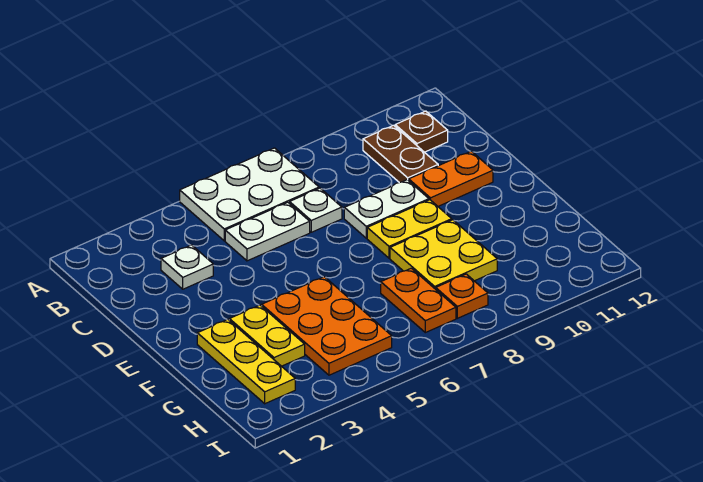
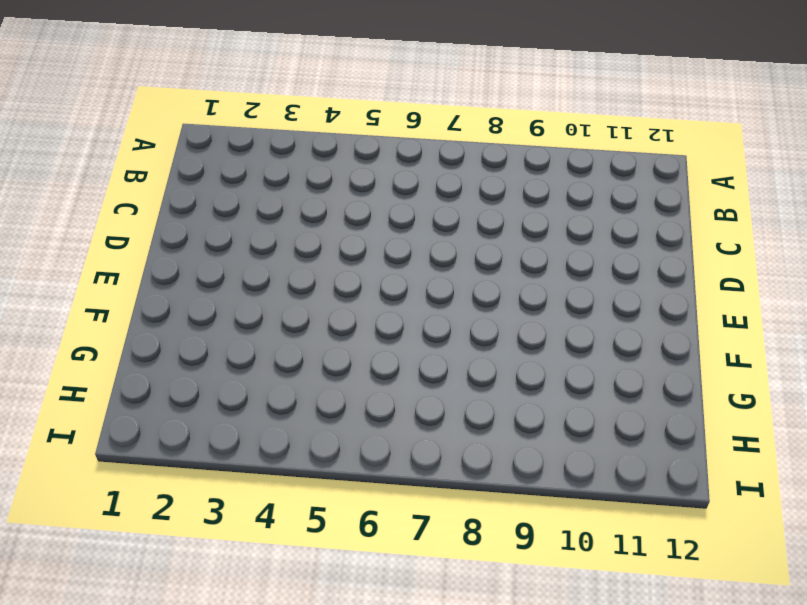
none -> white 2x3 plate [180,148,319,241]
none -> brown 1x2 plate [363,125,438,183]
none -> brown 1x1 plate [395,111,448,152]

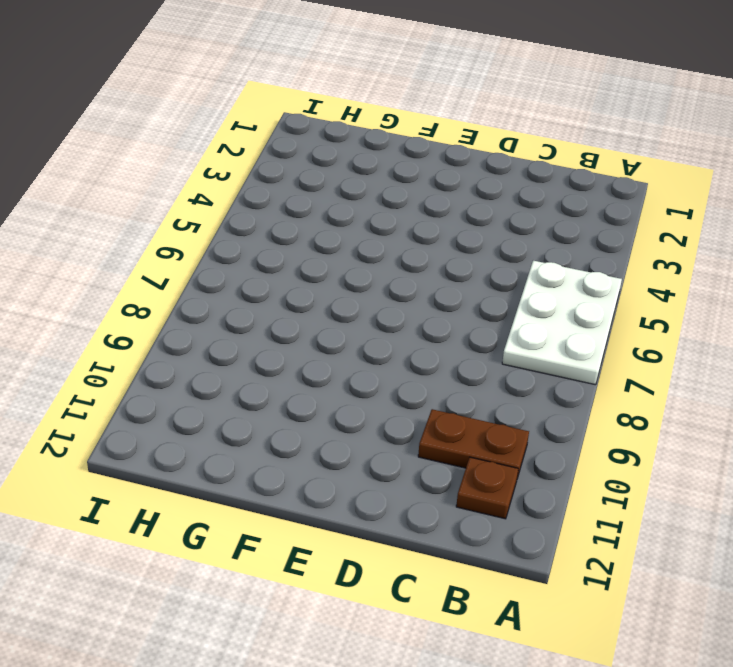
none -> white 1x1 plate [161,245,213,289]
none -> white 1x2 plate [225,202,310,261]
none -> white 1x1 plate [290,188,342,232]

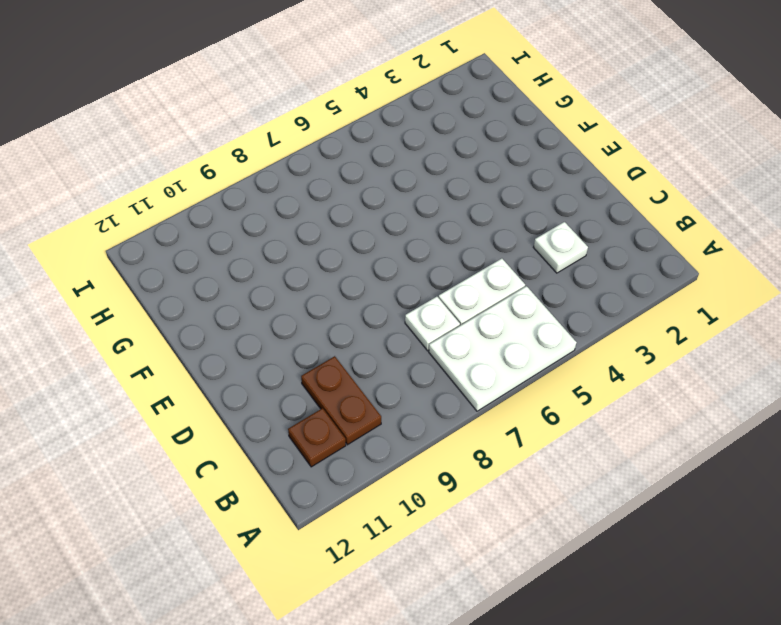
none -> white 1x2 plate [344,180,429,238]
none -> orange 1x2 plate [409,151,493,206]
none -> yellow 1x2 plate [367,200,452,258]

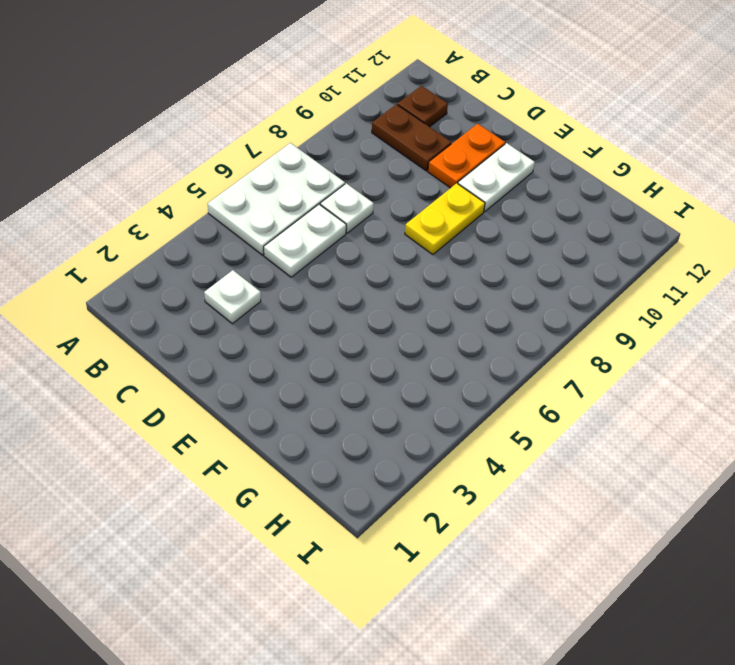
white 1x2 plate [458,143,535,212] -> white 1x2 plate moved to [344,180,429,238]
none -> yellow 1x3 plate [197,319,295,404]
none -> yellow 1x2 plate [229,305,305,366]
none -> orange 2x3 plate [262,277,392,375]

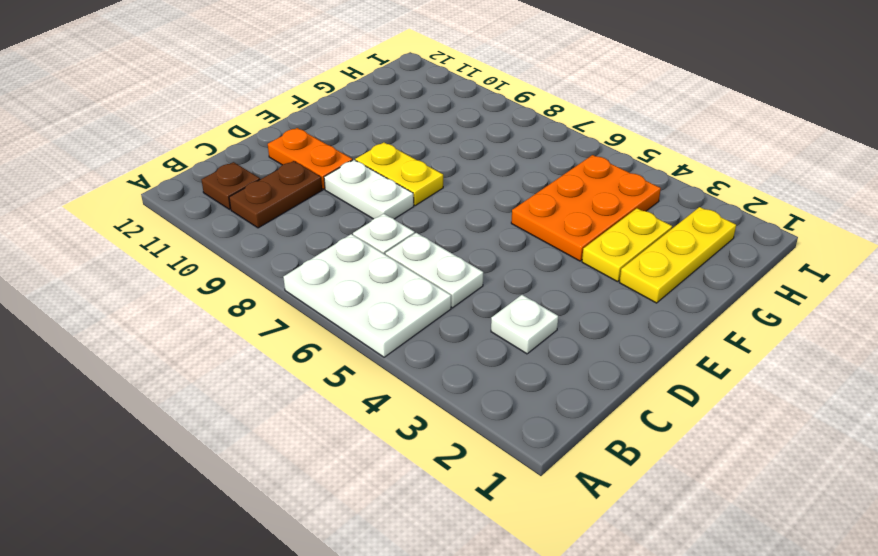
none -> yellow 2x2 plate [390,220,497,289]
none -> orange 1x2 plate [381,268,456,333]
none -> orange 1x1 plate [436,274,488,318]

